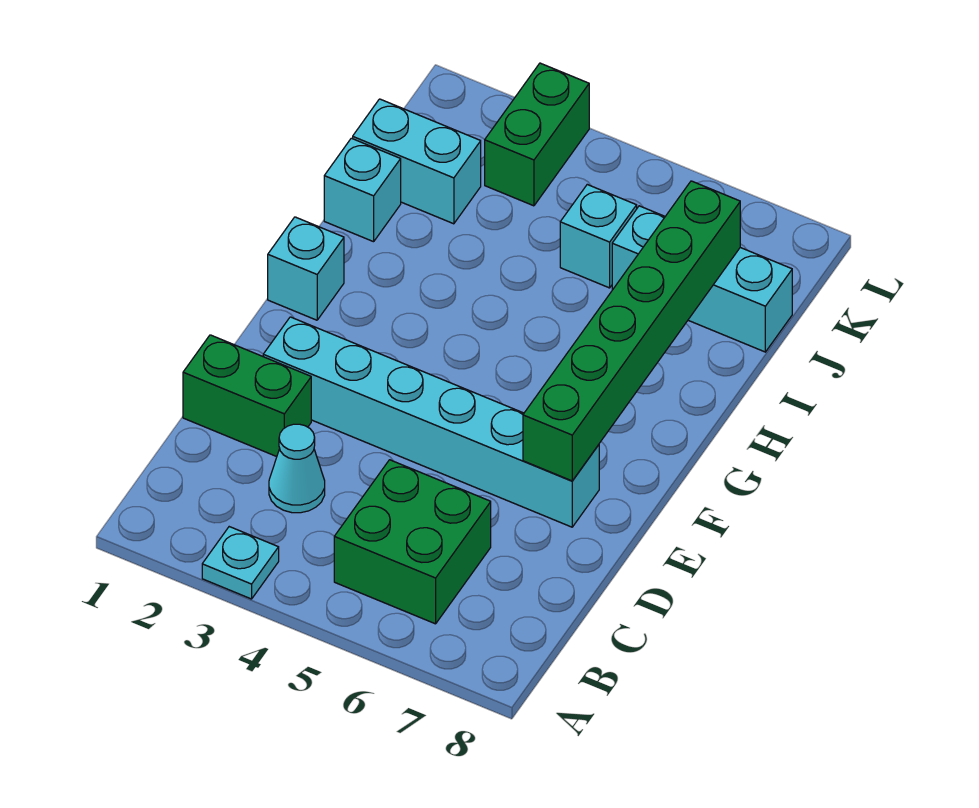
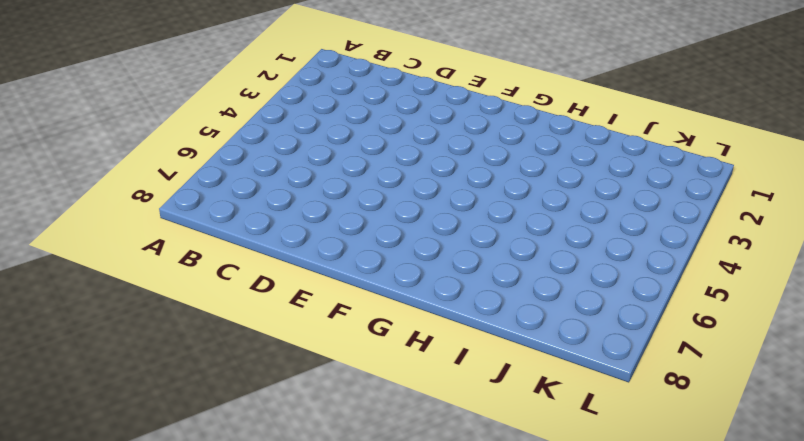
none -> cyan 1x1 plate [202,527,279,599]
none -> green 2x2 brick [334,460,491,624]
none -> cyan 1x1 cone [269,424,325,513]

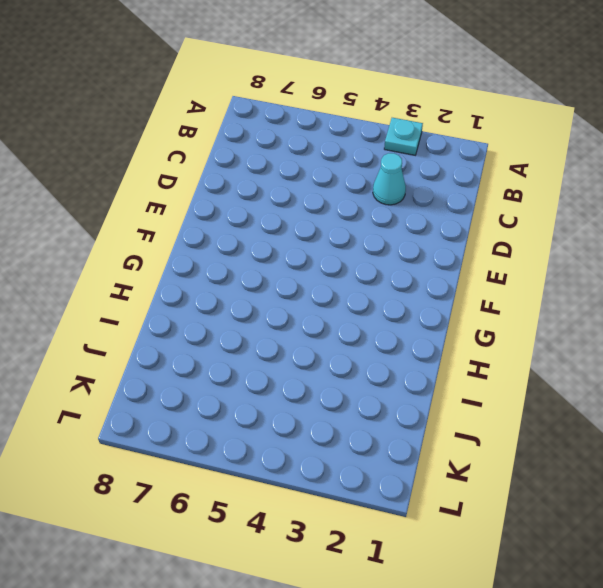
none -> green 2x2 brick [334,460,491,624]
none -> green 1x2 brick [183,335,311,457]
none -> cyan 1x6 brick [263,317,599,527]

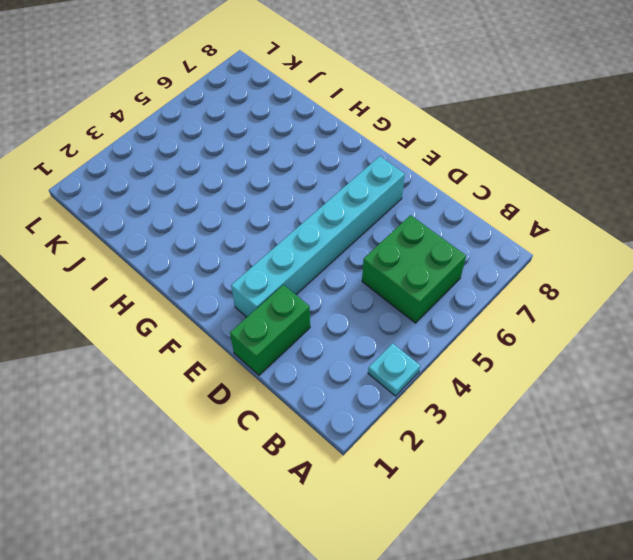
none -> cyan 1x1 cone [269,424,325,513]
none -> cyan 1x1 brick [268,217,344,320]
none -> cyan 1x1 brick [324,138,401,242]

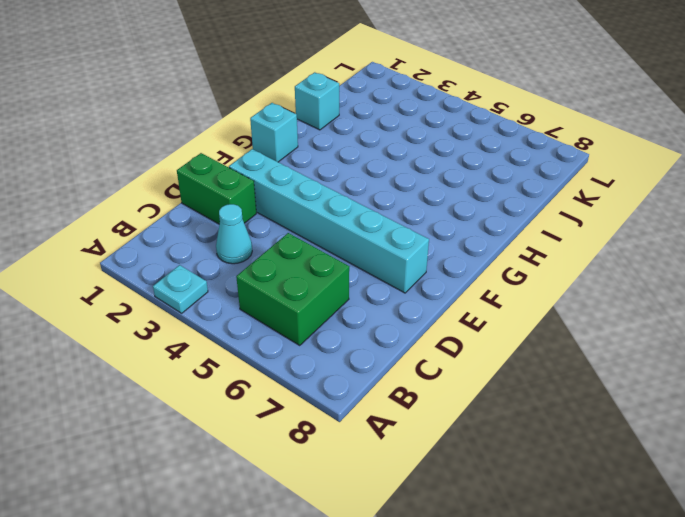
none -> cyan 1x2 brick [353,99,481,224]
none -> cyan 1x1 brick [560,185,637,288]
none -> cyan 1x3 brick [612,206,792,352]

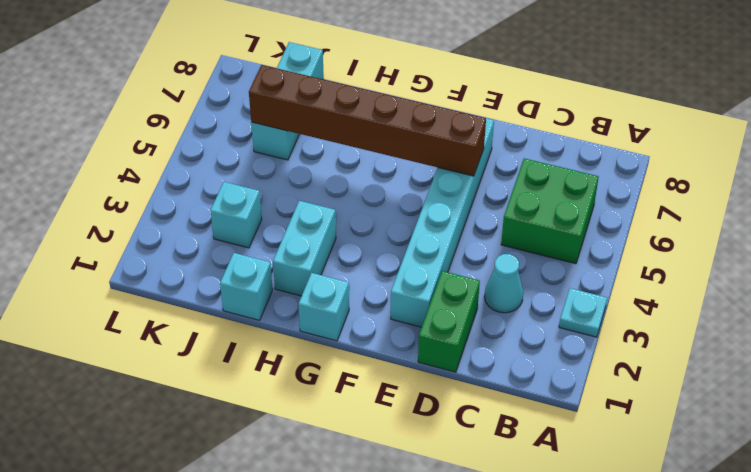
brown 1x6 brick [249,65,486,176] -> none
cyan 1x2 brick [273,201,336,296] -> cyan 1x2 brick moved to [353,99,481,224]
cyan 1x1 brick [210,182,262,248] -> cyan 1x1 brick moved to [560,185,637,288]
none -> green 1x2 brick [485,63,589,206]
none -> green 1x6 brick [523,181,740,481]

